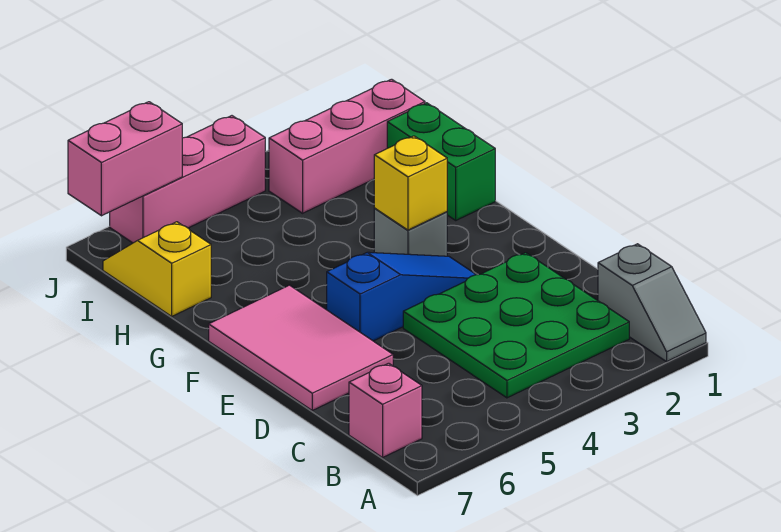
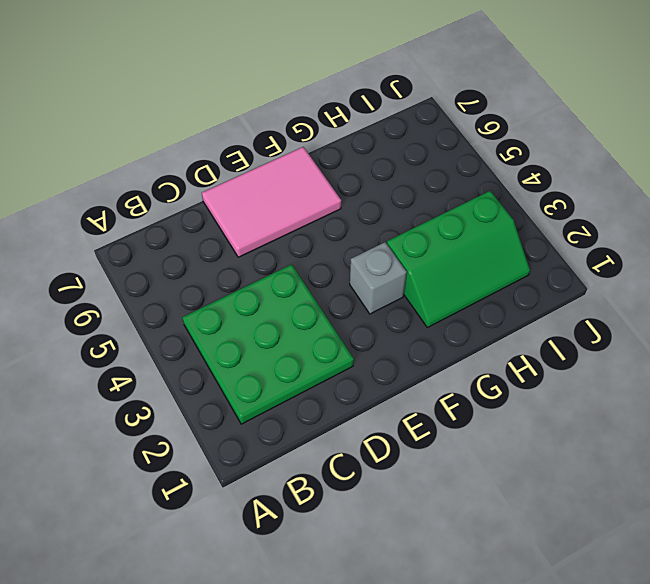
green 2x3 slope [387,191,530,328] -> pink 1x3 brick [269,79,425,213]
none -> grey 1x2 slope [598,244,706,362]
none -> pink 1x1 brick [349,363,422,458]
none -> blue 1x3 slope [327,252,476,341]

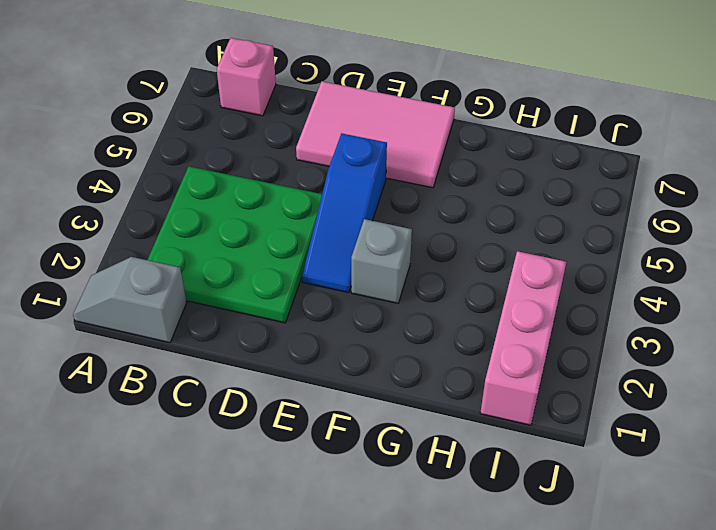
none -> green 1x2 brick [387,103,495,220]
none -> yellow 1x2 slope [103,222,211,316]
none -> pink 1x3 brick [110,116,265,243]

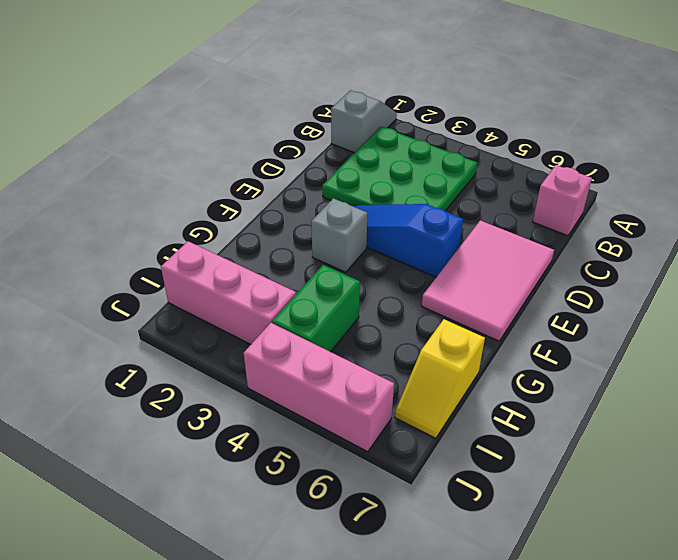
green 1x2 brick [272,265,360,352] -> green 1x2 brick moved to [387,103,495,220]
none -> yellow 1x1 brick [374,136,447,230]
none -> pink 1x2 brick [68,102,182,216]

